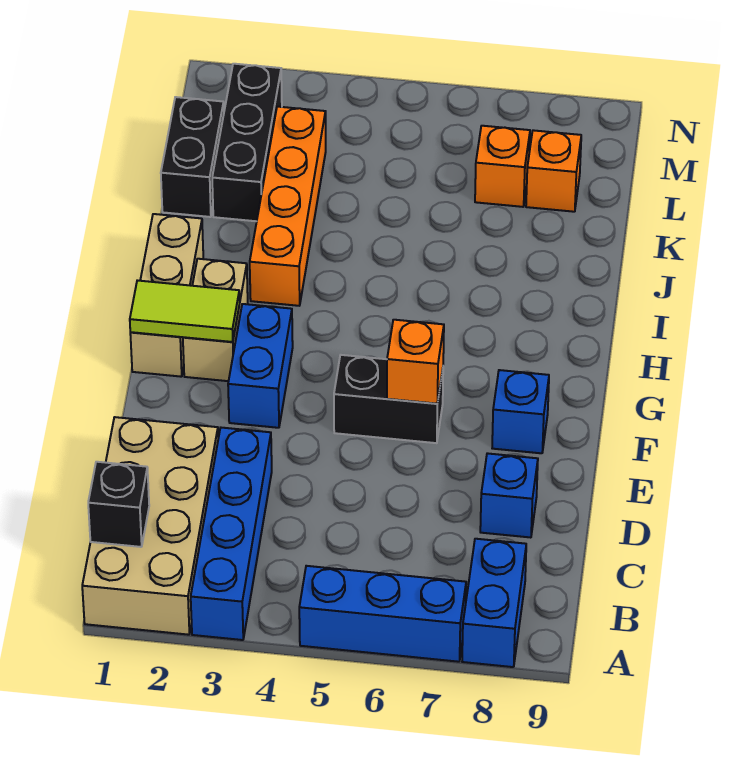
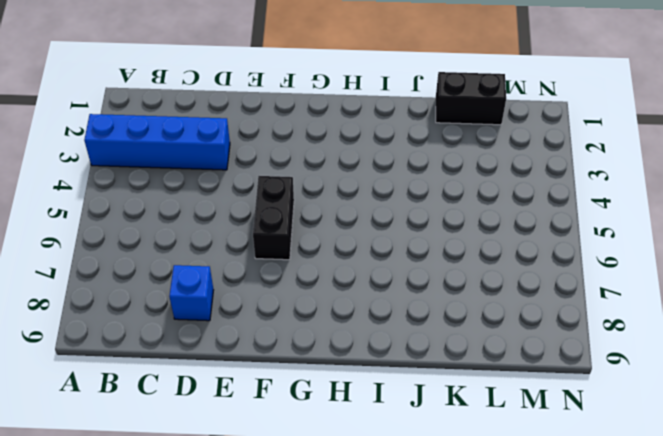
none -> tan 2x4 brick [82,417,218,635]
none -> blue 1x3 brick [299,566,466,662]
none -> blue 1x2 brick [462,539,526,667]

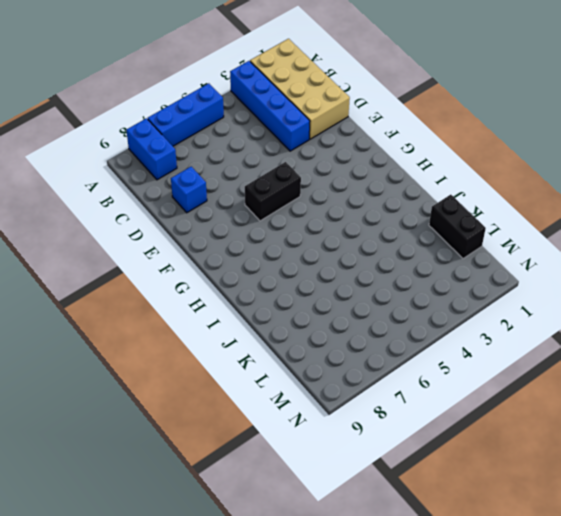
none -> blue 1x2 brick [228,304,293,428]
none -> blue 1x1 brick [492,370,549,453]
none -> tan 1x3 brick [130,214,203,377]

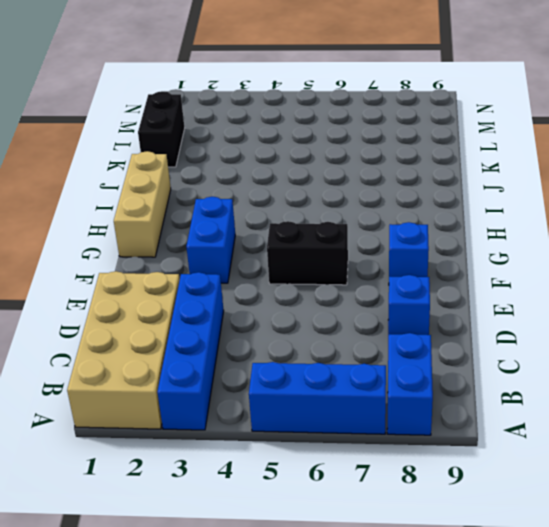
none -> tan 1x2 brick [183,259,248,381]
none -> orange 1x4 brick [250,107,326,306]
none -> black 1x3 brick [212,64,282,221]

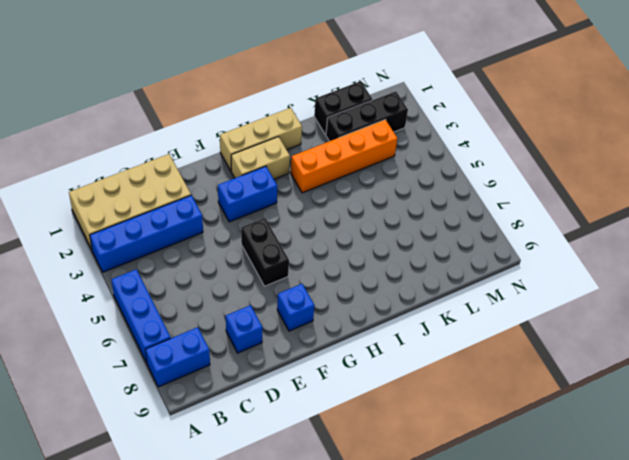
none -> orange 1x1 brick [475,126,530,207]
none -> orange 1x1 brick [526,130,581,212]
none -> black 1x1 brick [88,462,149,547]

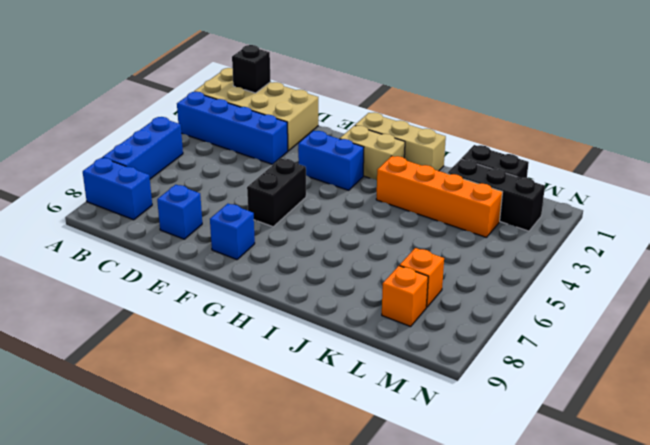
none -> orange 1x1 brick [387,320,444,404]
none -> lime 1x2 tile [130,280,240,342]

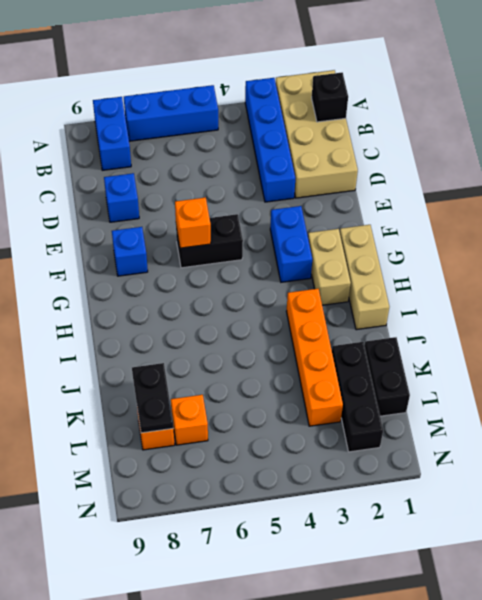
black 1x2 plate [132,363,174,433] -> none
none -> lime 1x2 tile [130,280,240,342]

